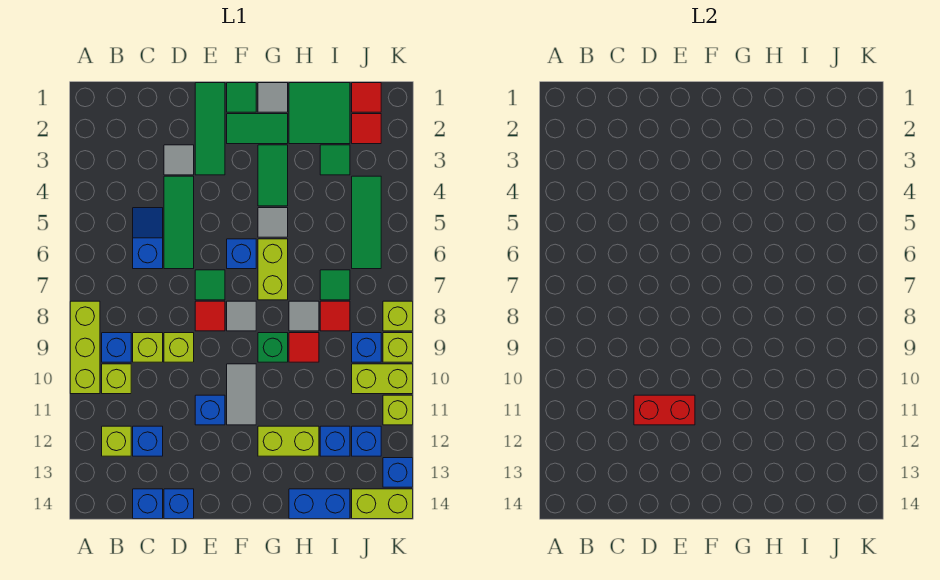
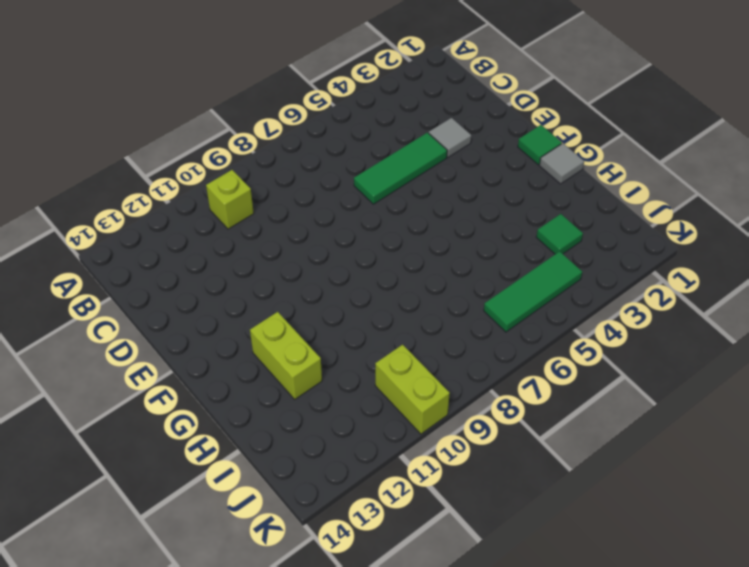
none -> lime 1x3 brick [70,301,100,394]
none -> blue 1x1 brick [102,333,131,362]
none -> lime 1x1 brick [102,426,131,456]
none -> blue 1x2 slope [133,208,163,269]

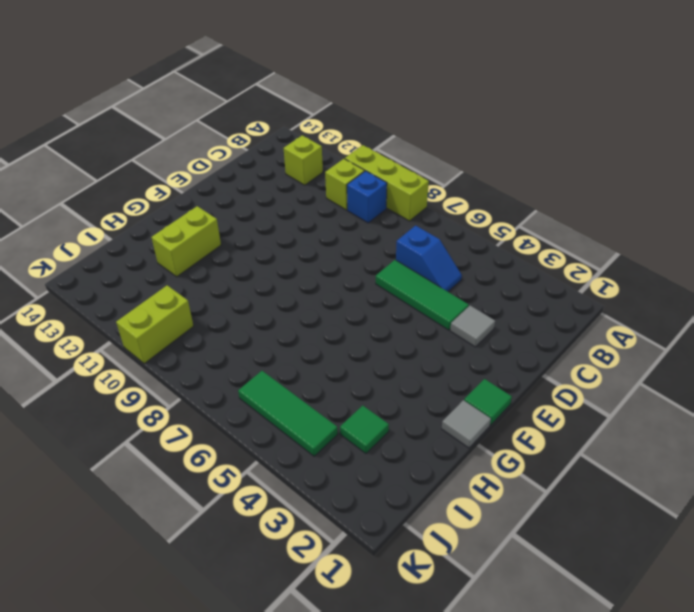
none -> lime 1x1 brick [133,333,163,362]
none -> blue 1x1 brick [133,426,163,456]
none -> blue 1x1 brick [133,489,163,519]
none -> lime 1x1 brick [164,333,194,362]

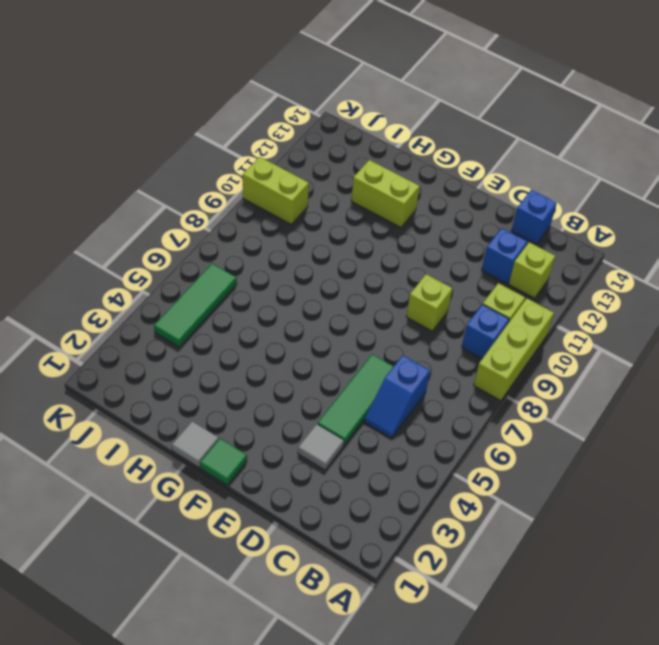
none -> lime 1x1 brick [133,333,163,362]
none -> blue 1x1 brick [164,489,194,519]
none -> green 1x3 tile [195,83,225,175]
none -> green 1x1 tile [195,270,225,300]

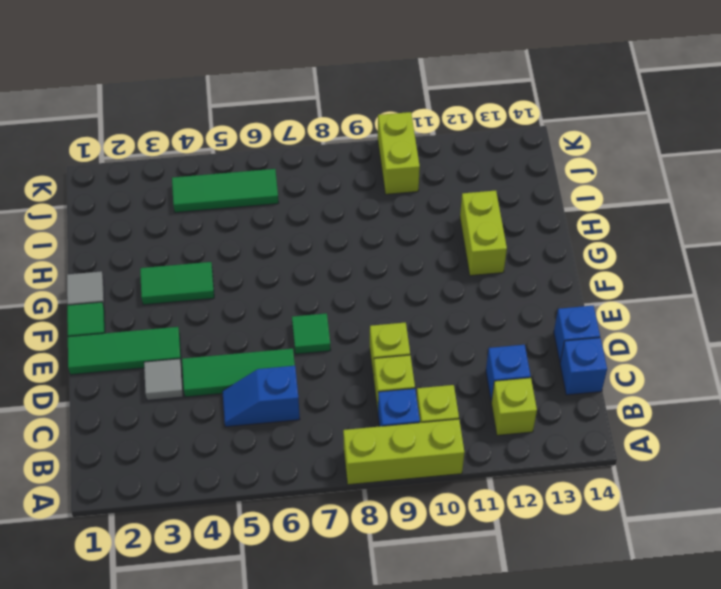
none -> red 1x1 tile [195,301,225,331]
none -> blue 1x1 brick [195,395,225,425]
none -> green 1x2 tile [227,114,288,144]
none -> blue 1x1 brick [227,239,256,269]

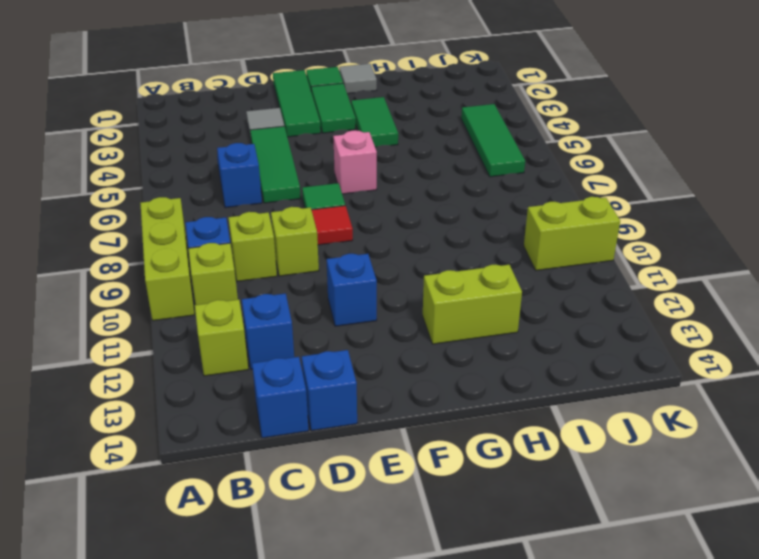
green 1x2 tile [311,83,356,133] -> green 1x2 tile turned to [227,114,288,144]
pink 1x1 brick [333,130,377,194] -> blue 1x1 brick [227,239,256,269]
none -> grey 1x1 tile [227,301,256,331]
none -> grey 1x2 tile [227,364,256,425]
none -> grey 1x1 tile [258,208,288,237]
none -> lime 1x2 brick [258,239,288,300]

